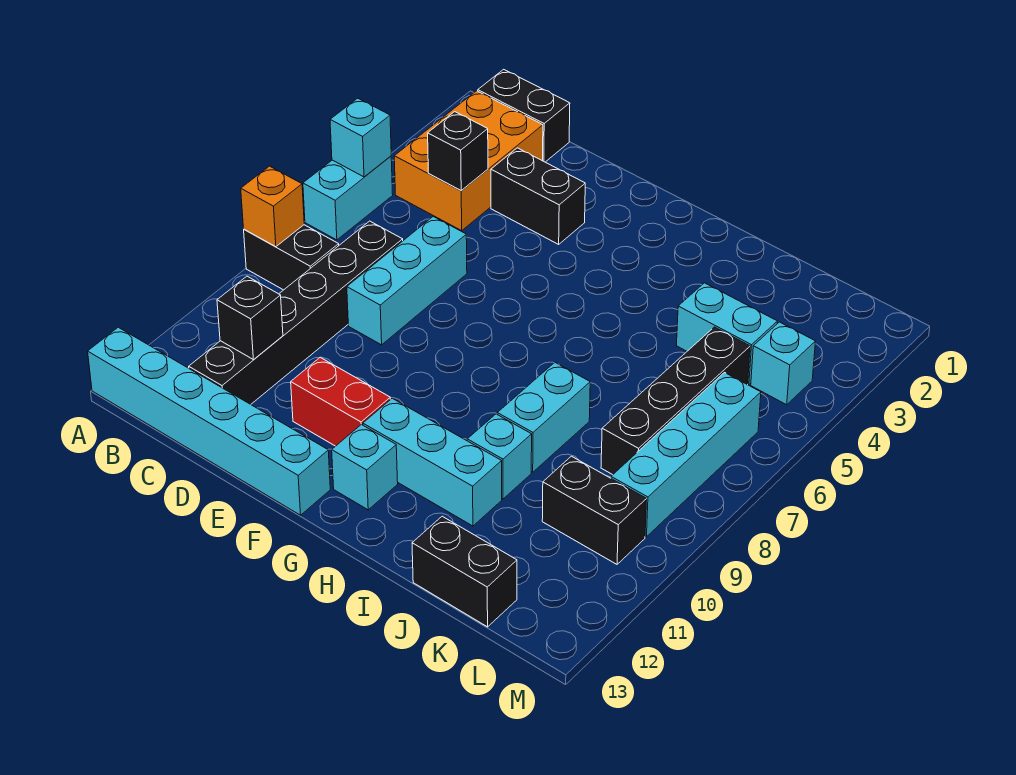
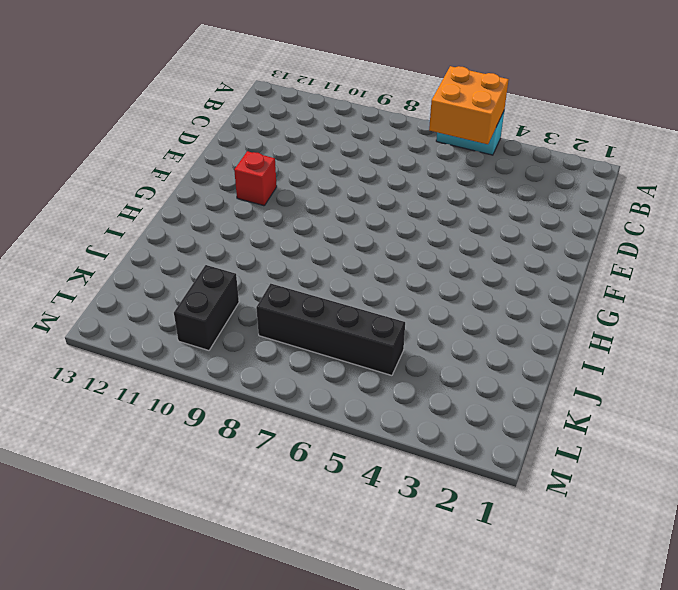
orange 2x2 brick [429,66,509,144] -> cyan 1x1 brick [330,98,391,177]
red 1x1 brick [234,151,277,206] -> red 1x2 brick [291,357,390,446]
none -> black 1x2 brick [244,225,339,290]
none -> cyan 1x6 brick [88,327,330,515]
none -> black 1x2 brick [478,69,570,162]

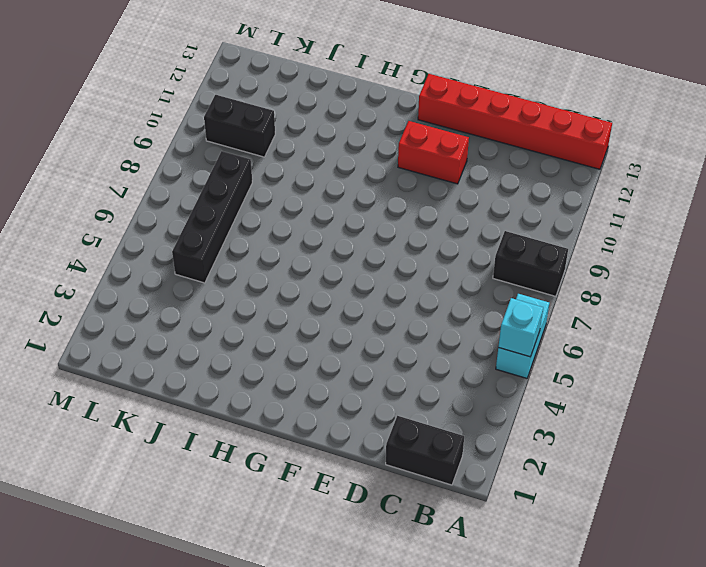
red 1x6 brick [418,74,612,169] -> cyan 1x6 brick [88,327,330,515]
none -> orange 2x3 brick [394,91,543,231]
none -> black 1x6 brick [189,221,403,404]
none -> black 1x2 brick [491,148,585,244]

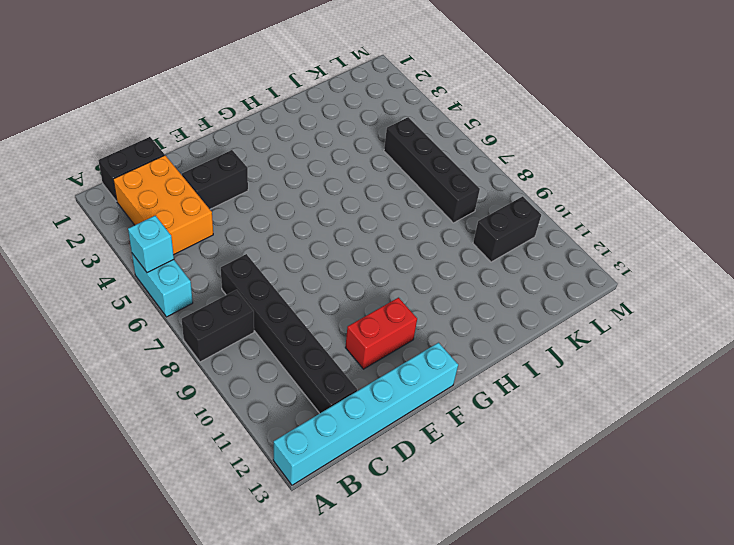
none -> cyan 1x3 brick [347,216,467,345]
none -> cyan 1x3 brick [363,398,502,526]
none -> cyan 1x1 brick [332,424,398,510]

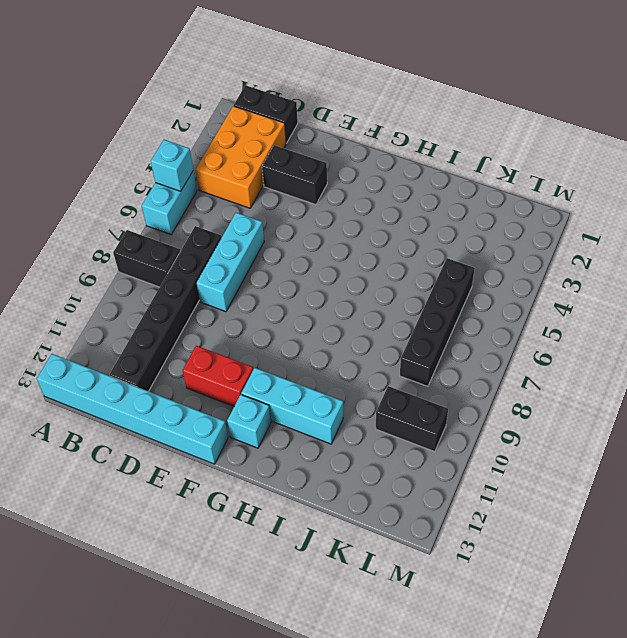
none -> cyan 1x2 brick [497,363,590,472]
none -> cyan 1x1 brick [467,414,532,499]
none -> cyan 1x2 brick [676,283,777,384]

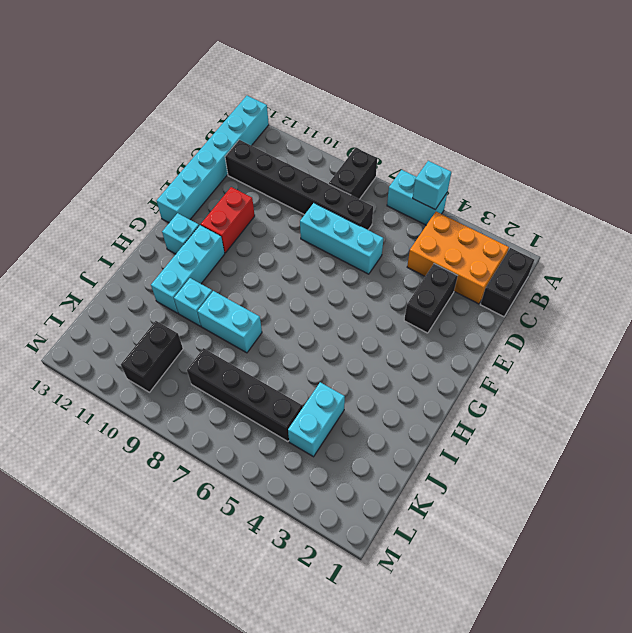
none -> black 1x2 brick [412,516,517,627]
none -> cyan 1x1 brick [751,322,816,405]
none -> cyan 1x4 brick [611,373,761,537]

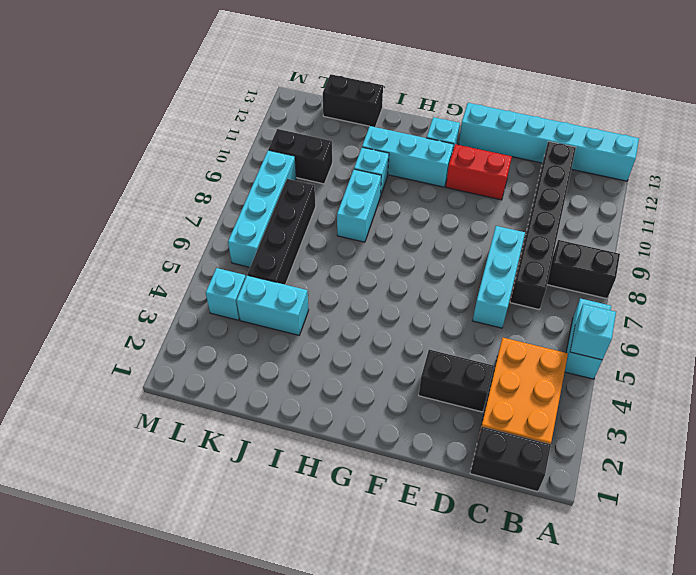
none -> orange 1x1 brick [241,166,304,247]
none -> black 1x1 brick [428,112,488,191]
none -> black 1x1 brick [217,276,283,360]

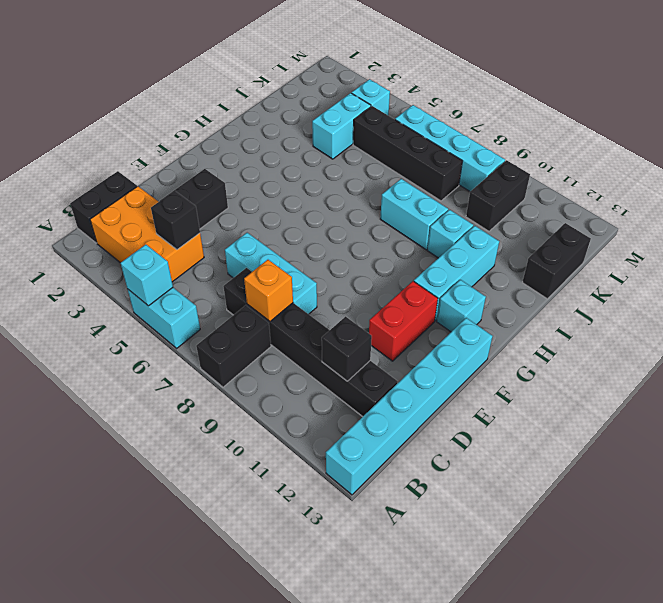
orange 1x1 brick [244,260,293,321] -> orange 1x1 brick moved to [241,166,304,247]

